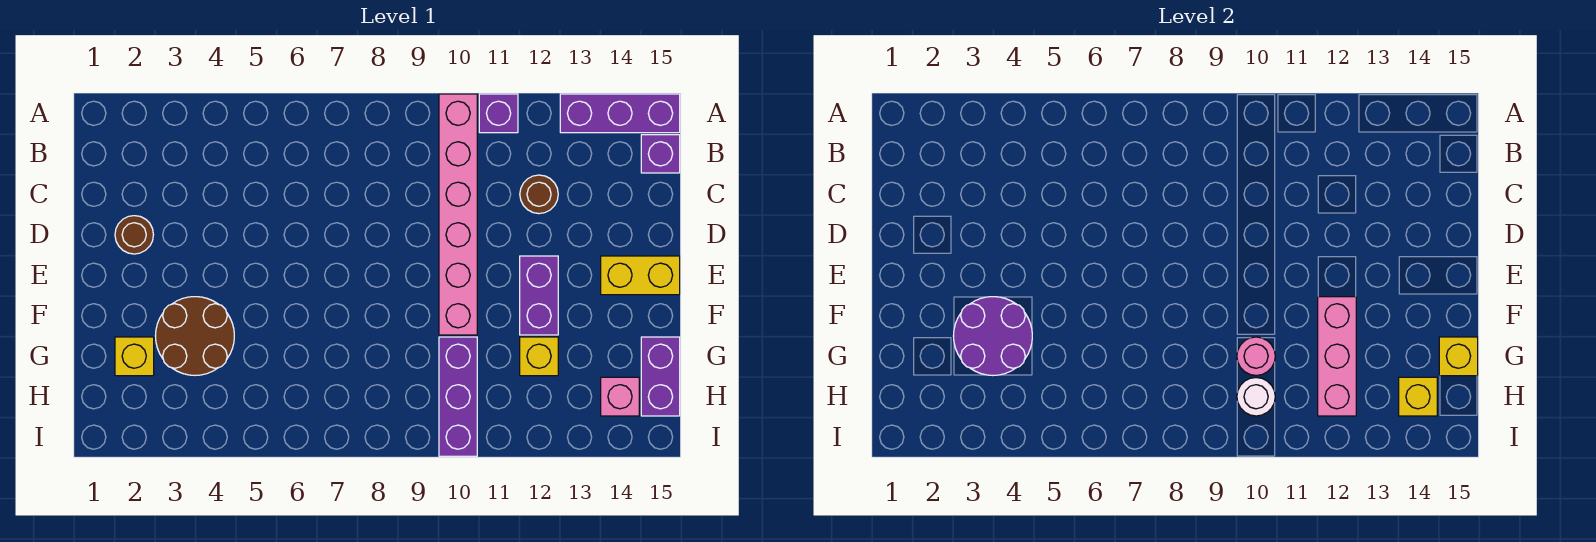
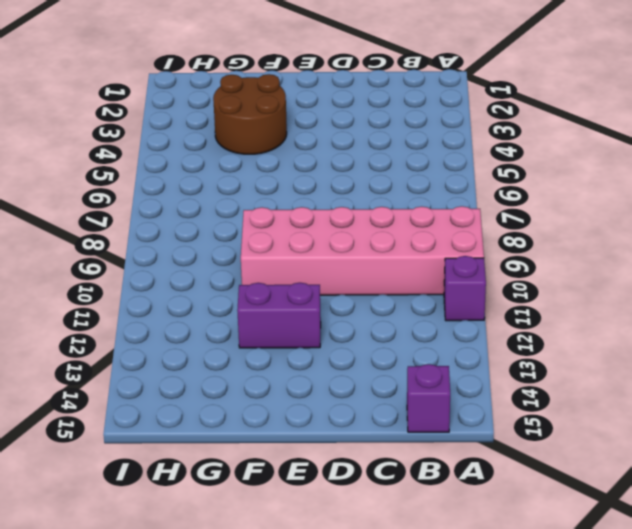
pink 2x6 brick [241,206,484,295] -> pink 1x6 brick [439,94,477,335]
none -> purple 1x3 brick [560,94,680,133]
none -> brown 1x1 round brick [520,175,558,214]
none -> brown 1x1 round brick [115,216,153,254]

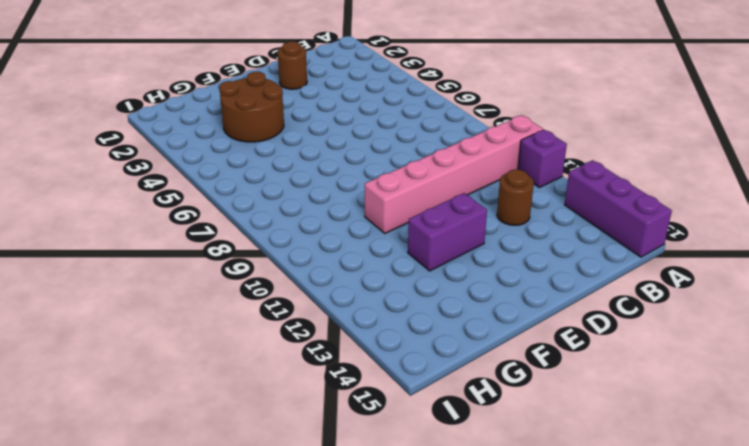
none -> purple 1x1 brick [641,135,680,173]
none -> yellow 1x2 brick [601,256,680,295]
none -> yellow 1x1 brick [115,337,154,376]

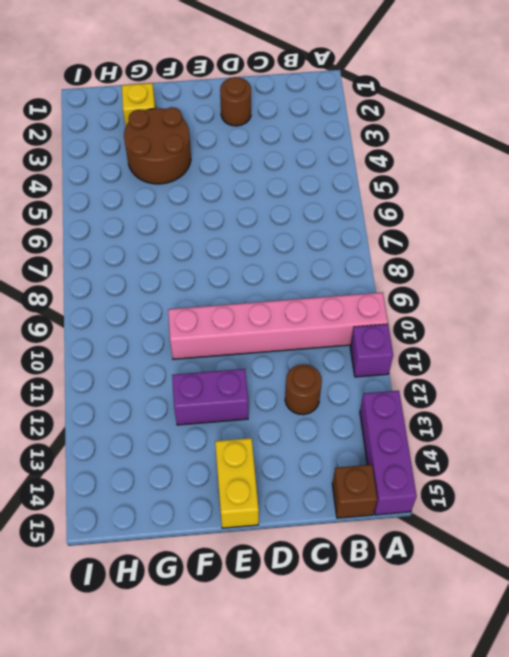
brown 1x1 brick [332,465,377,518] -> purple 1x1 brick [641,135,680,173]
none -> purple 1x3 brick [439,337,477,456]
none -> yellow 1x1 brick [520,337,558,376]
none -> purple 1x2 brick [641,337,680,416]

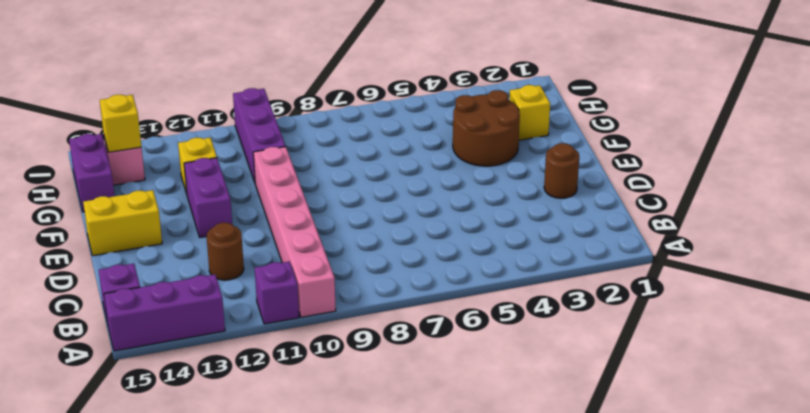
none -> purple 2x2 round brick [954,297,1032,375]
none -> pink 1x3 brick [1318,297,1356,416]
none -> pink 1x1 round brick [1237,337,1275,375]

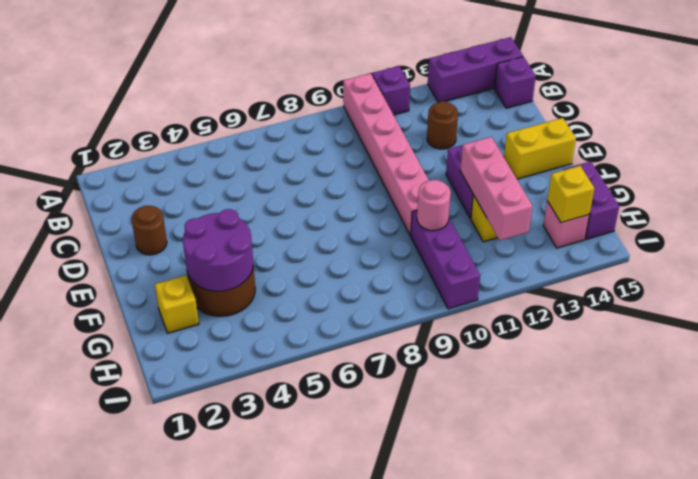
none -> yellow 1x1 brick [1439,337,1478,376]
none -> white 1x1 round brick [1237,378,1275,416]

